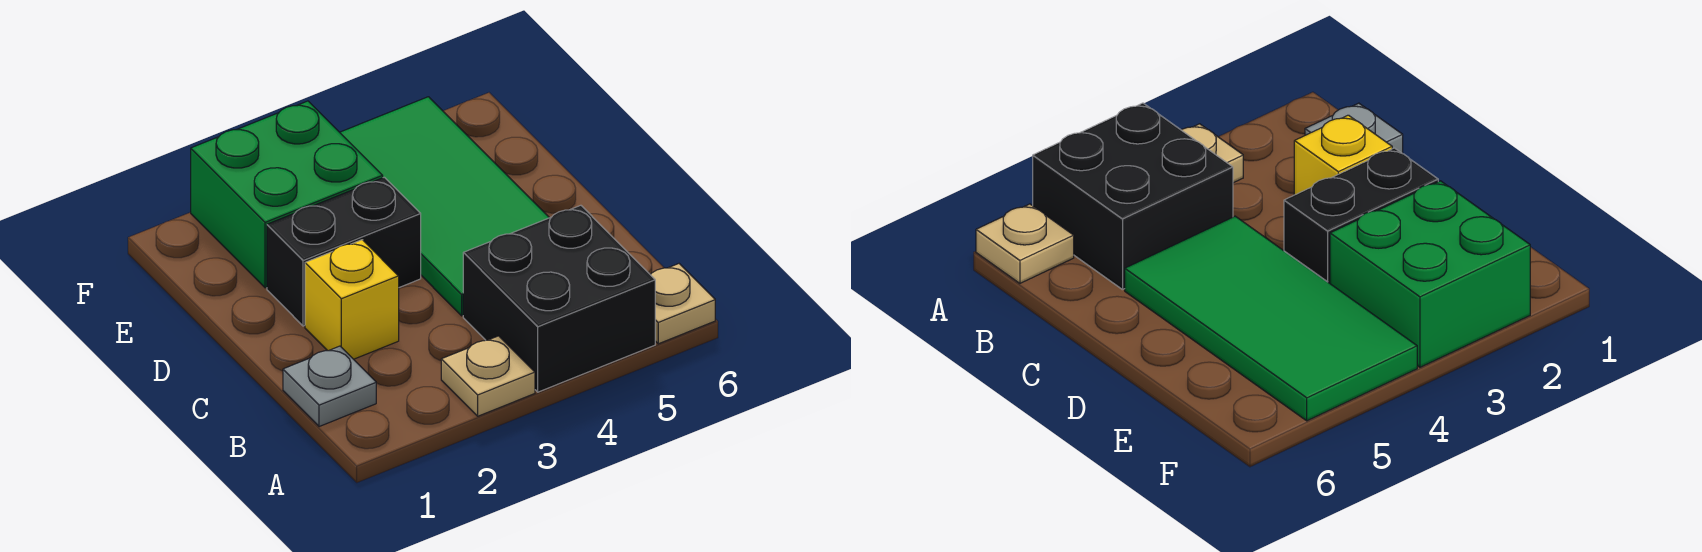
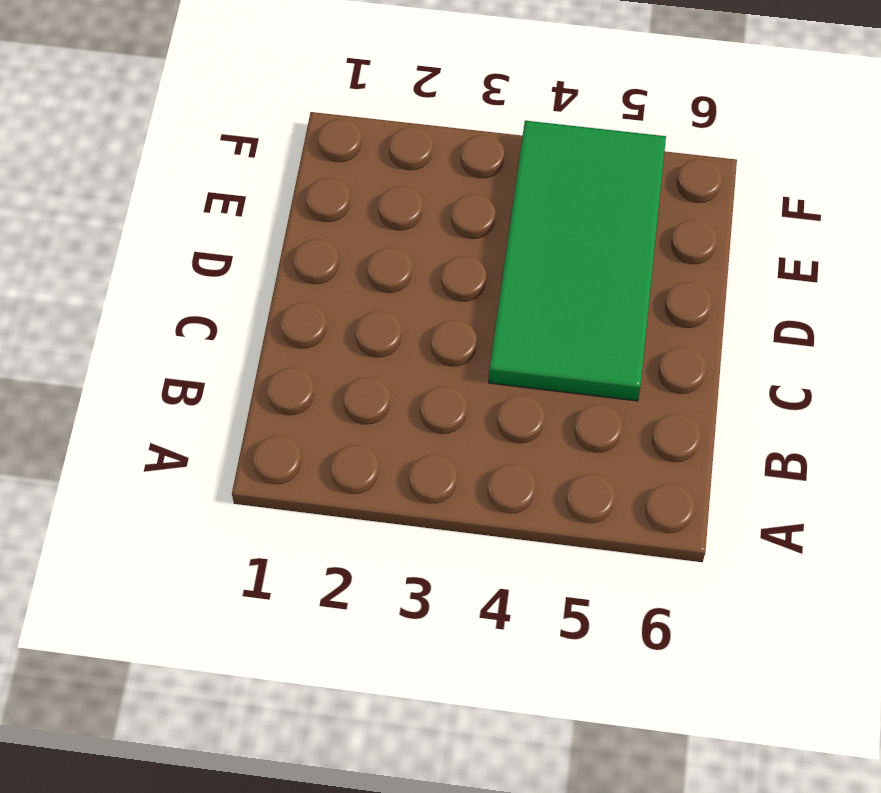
none -> tan 1x1 plate [441,336,535,416]
none -> black 2x2 brick [463,205,655,392]

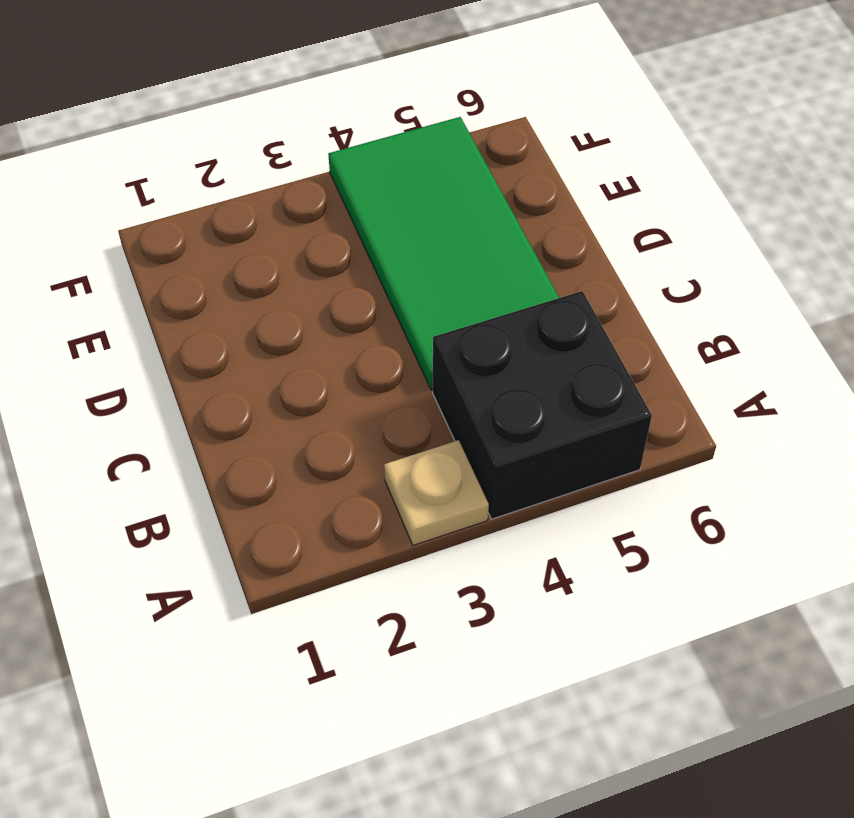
none -> tan 1x1 plate [651,264,715,344]
none -> grey 1x1 plate [283,346,376,427]

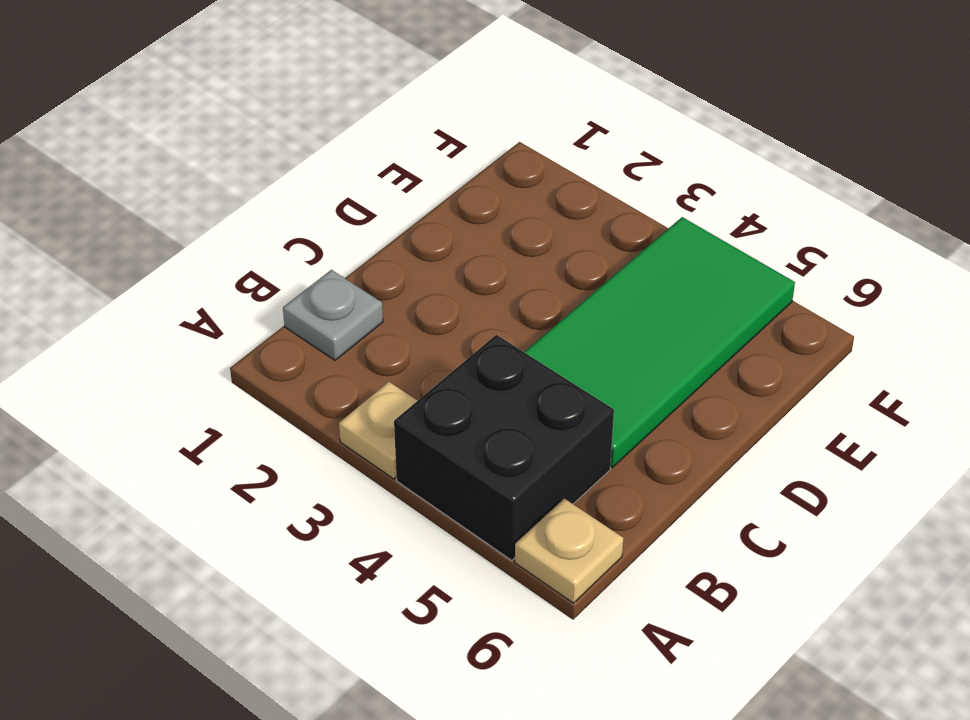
none -> yellow 1x1 brick [305,240,399,359]
none -> black 1x2 brick [267,177,421,326]

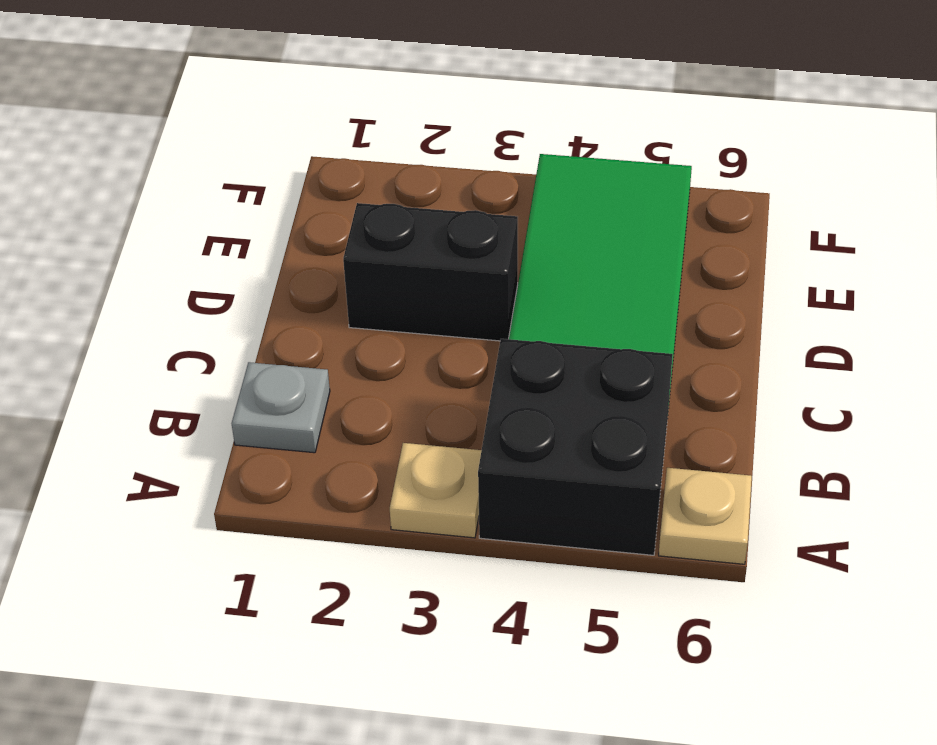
none -> yellow 1x1 brick [305,240,399,359]
none -> green 2x2 brick [191,101,383,288]

